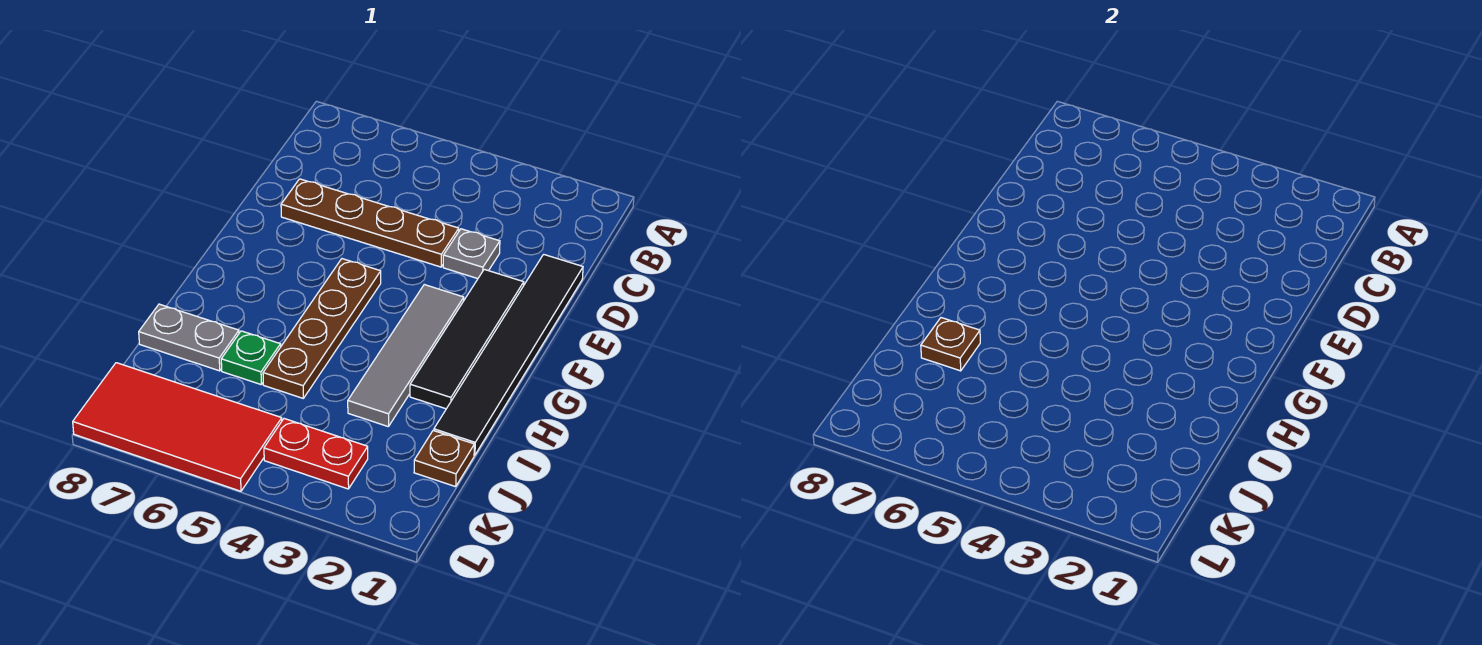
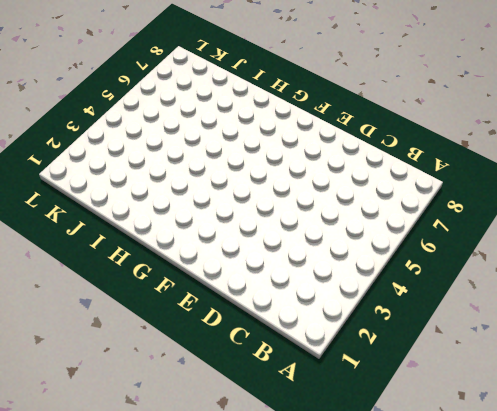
none -> black 1x6 tile [434,254,583,455]
none -> grey 1x1 plate [443,229,500,279]
none -> brown 1x4 plate [281,179,459,267]

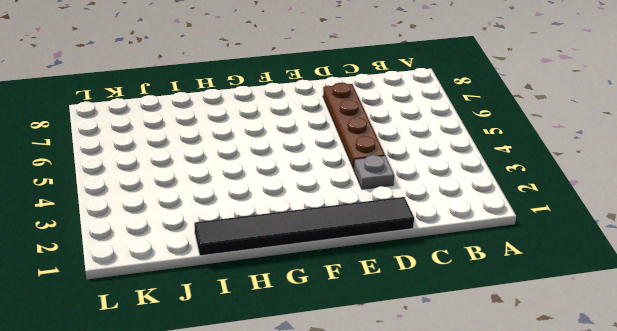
none -> black 1x4 tile [410,269,524,409]
none -> grey 1x4 tile [348,285,464,427]
none -> brown 1x4 plate [263,259,381,398]

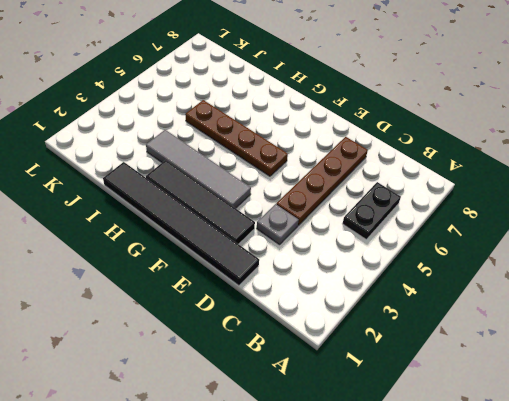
black 1x2 plate [342,182,401,239] -> none
none -> green 1x1 plate [221,331,281,384]
none -> grey 1x2 plate [139,304,239,371]
none -> brown 1x1 plate [414,431,474,487]

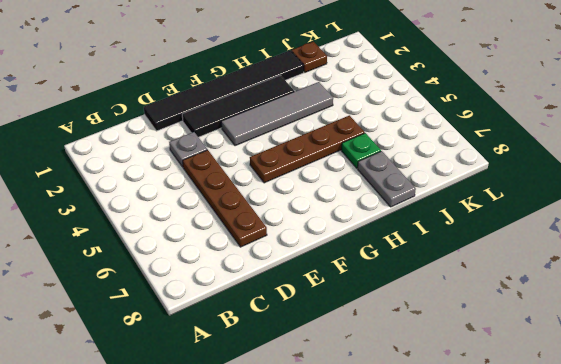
none -> red 1x2 plate [264,419,368,489]
none -> red 2x4 tile [73,363,282,491]
none -> brown 1x1 plate [921,318,980,371]

